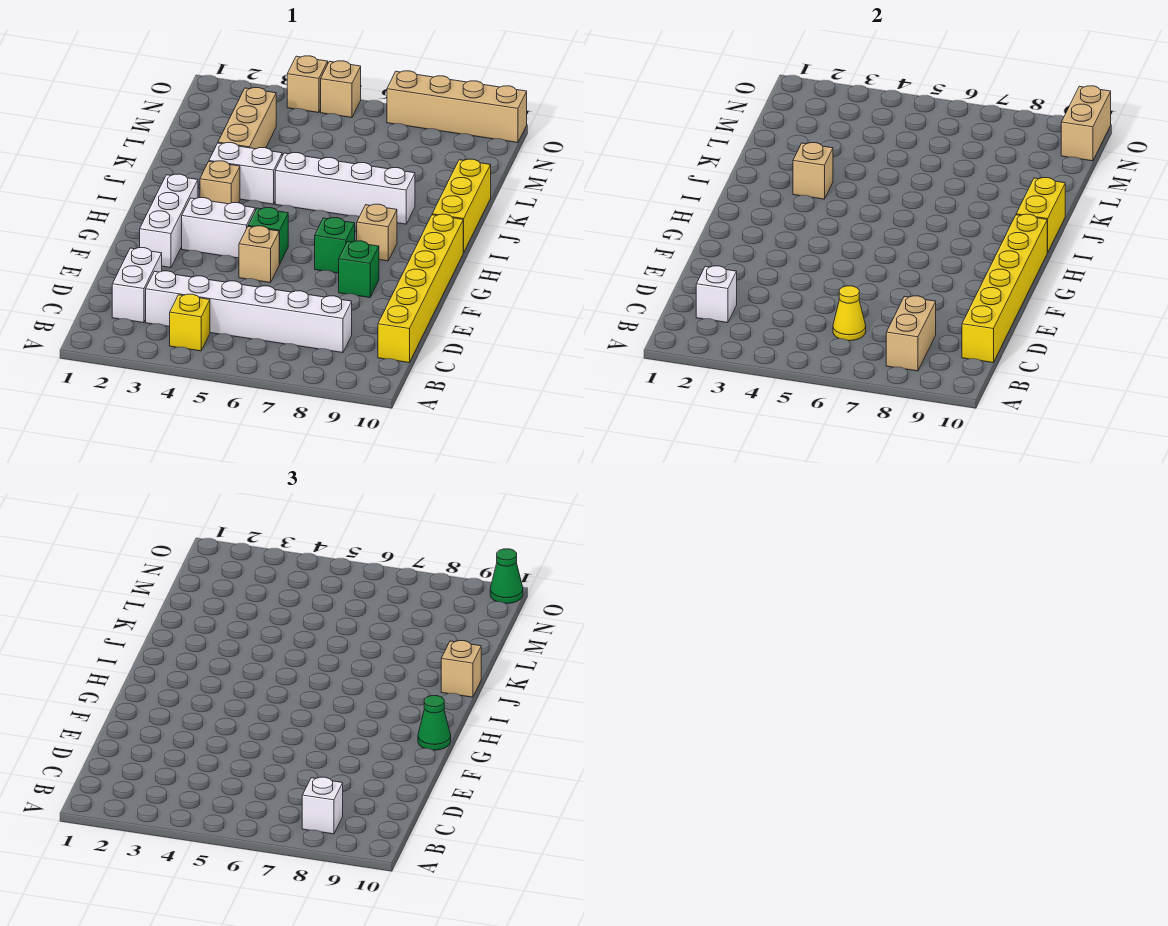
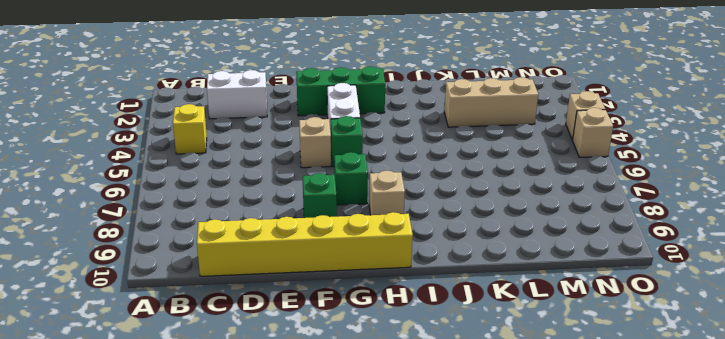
green 1x3 brick [296,66,385,116] -> white 1x3 brick [140,174,198,268]
none -> white 1x6 brick [146,271,352,353]
none -> tan 1x1 brick [200,161,240,204]
none -> yellow 1x3 brick [432,159,491,252]
none -> white 1x2 brick [209,143,282,204]

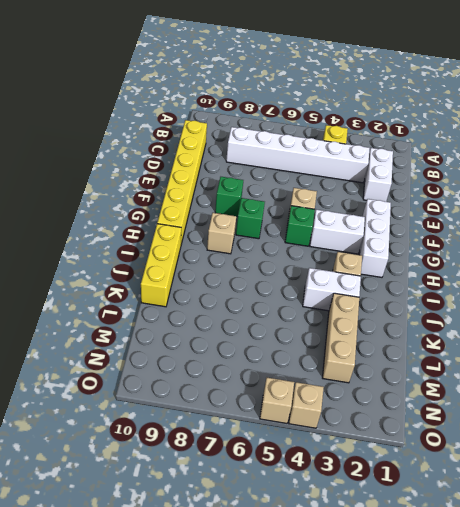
none -> white 1x4 brick [275,153,415,224]
none -> tan 1x4 brick [387,71,527,143]
none -> tan 1x2 brick [886,296,936,371]
none -> white 1x1 brick [696,266,737,323]

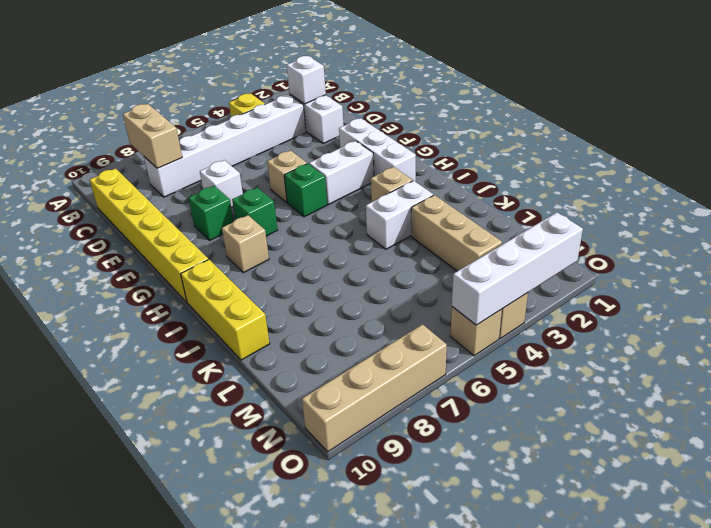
white 1x1 brick [200,160,243,208] -> white 1x1 brick moved to [302,777,343,834]
white 1x4 brick [452,212,583,325] -> white 1x4 brick moved to [275,153,415,224]
none -> yellow 1x1 cone [833,286,866,341]
none -> yellow 1x6 brick [962,214,1048,363]
none -> yellow 1x2 brick [1016,178,1065,252]
none -> tan 1x1 brick [793,143,833,199]

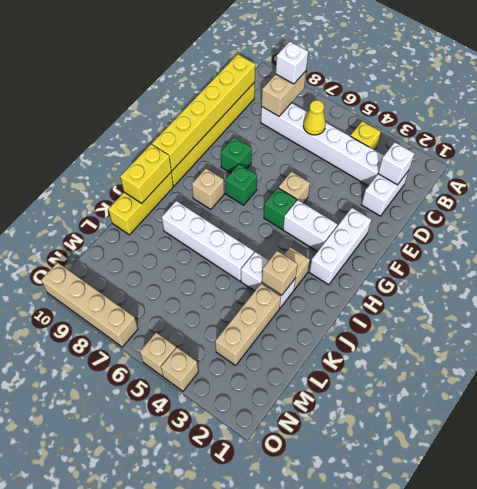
none -> tan 1x2 brick [1061,86,1111,161]
none -> green 1x1 cone [418,696,451,750]
none -> tan 1x1 brick [441,641,481,697]
none -> green 1x1 cone [490,549,523,604]

